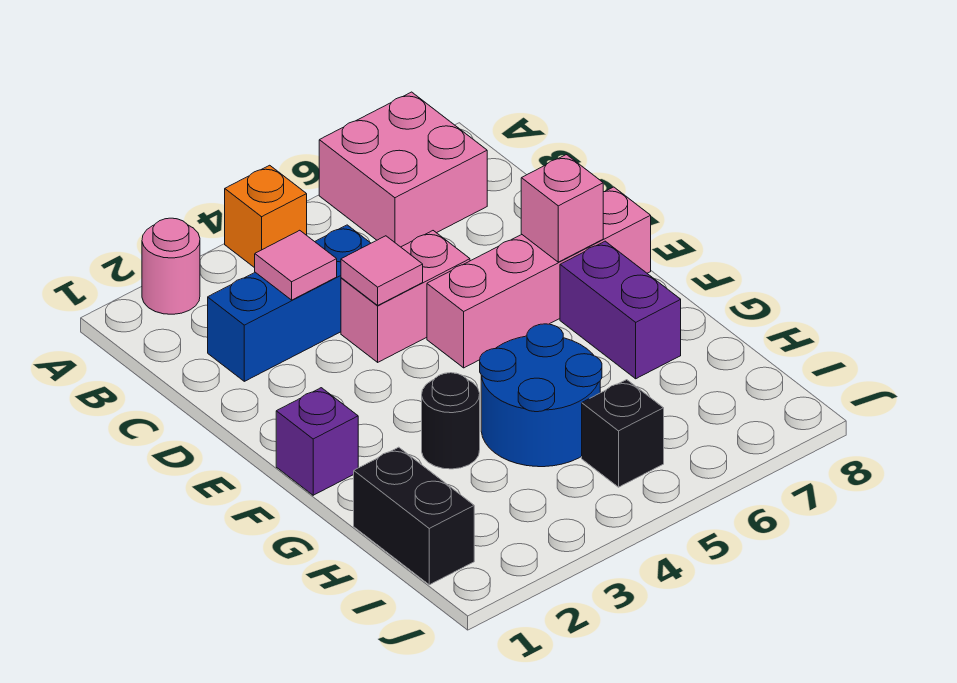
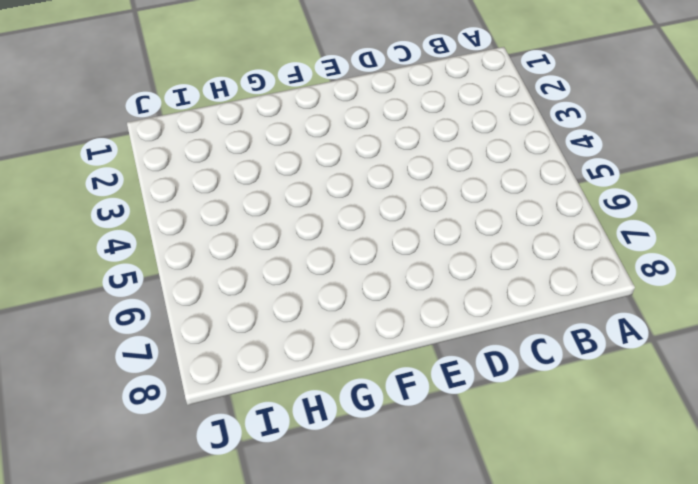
none -> pink 1x1 round brick [142,218,200,314]
none -> orange 1x1 brick [225,165,307,268]
none -> pink 2x2 brick [319,92,487,247]

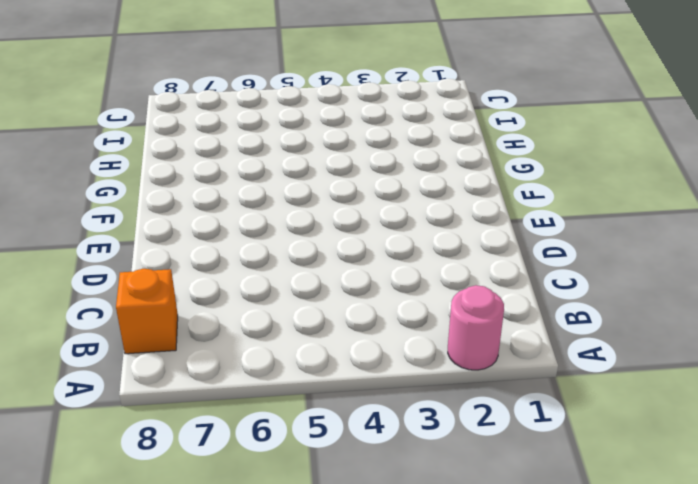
orange 1x1 brick [116,269,178,354] -> orange 1x1 brick moved to [225,165,307,268]
none -> pink 2x2 brick [319,92,487,247]
none -> blue 1x3 brick [208,225,371,381]
none -> pink 1x2 brick [341,231,470,362]

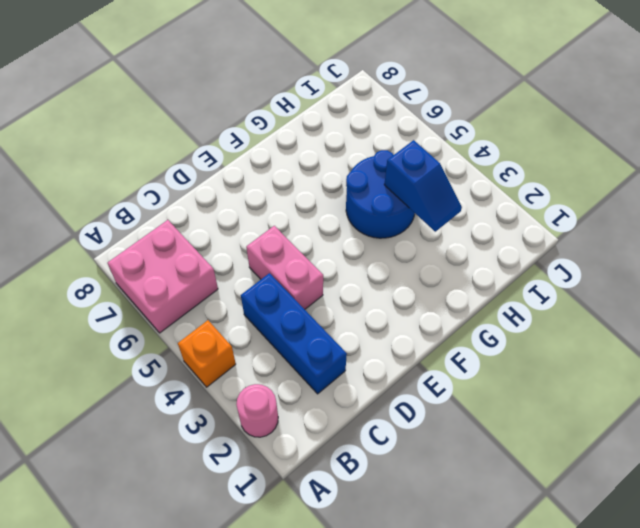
blue 1x2 slope [384,140,462,232] -> none
none -> pink 1x4 brick [427,187,651,368]
none -> purple 1x1 brick [276,388,358,495]
none -> purple 1x2 brick [560,241,681,379]

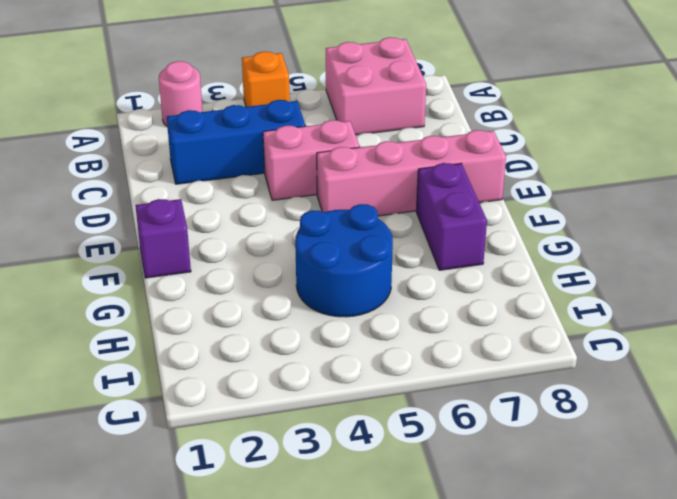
none -> black 1x1 round brick [422,373,480,469]
none -> black 1x2 brick [354,447,474,585]
none -> black 1x1 brick [582,380,664,487]

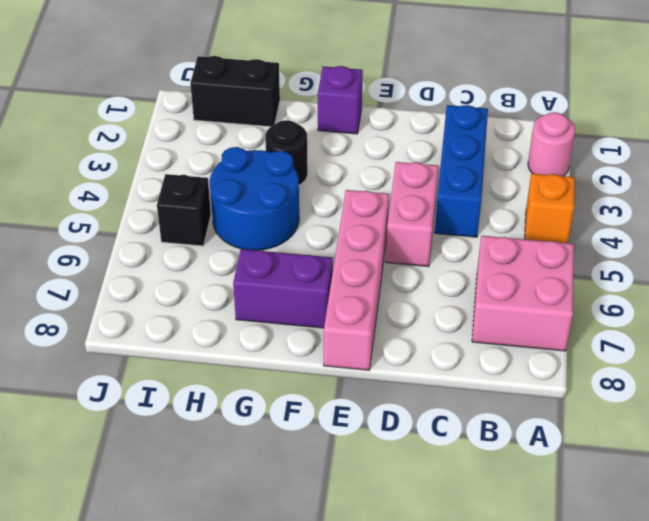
none -> pink 1x1 tile [255,230,337,300]
none -> pink 1x1 tile [341,236,423,305]
none -> pink 1x1 brick [521,155,603,262]

